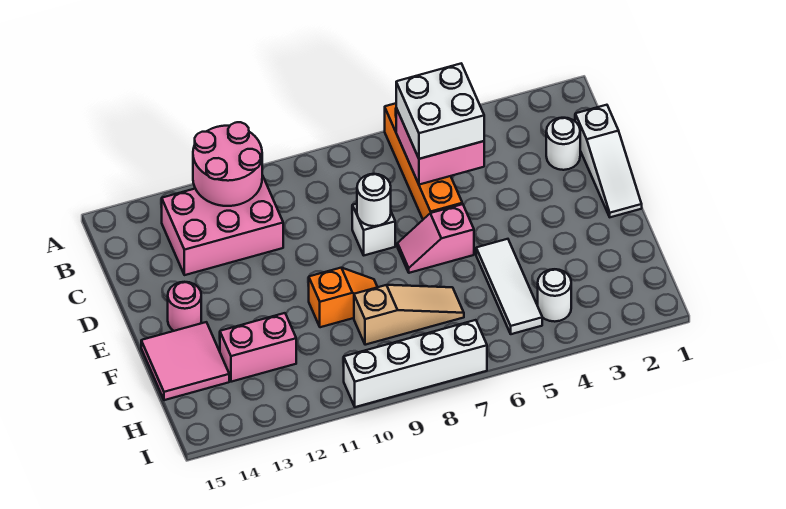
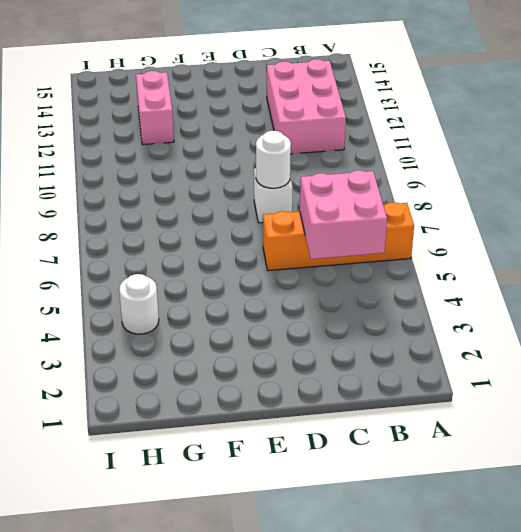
none -> white 1x3 slope [575,105,642,217]
none -> white 1x1 round brick [546,118,580,170]
none -> pink 1x2 slope [398,204,474,273]

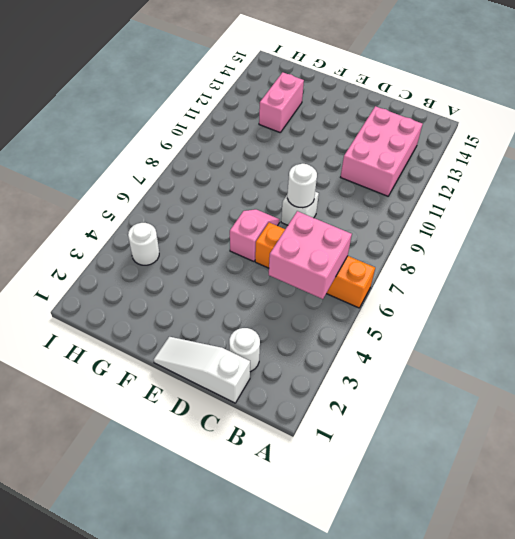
none -> pink 1x1 round brick [168,282,201,331]
none -> white 1x3 tile [476,239,542,334]
none -> orange 1x2 slope [309,268,377,327]

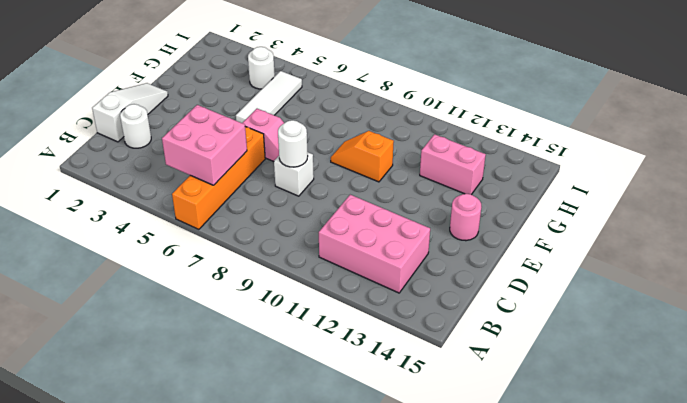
none -> pink 2x2 tile [141,322,229,400]
none -> tan 1x3 slope [354,285,464,345]
none -> white 1x4 brick [344,320,487,407]

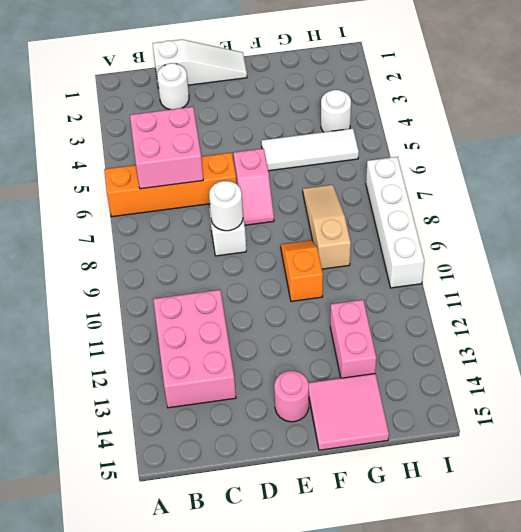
none -> pink 2x2 round brick [193,122,262,206]
none -> white 2x2 brick [396,64,484,159]

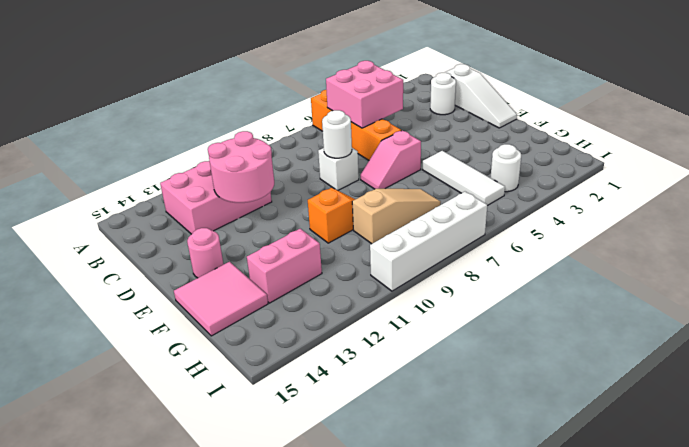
pink 2x2 round brick [208,131,274,203] -> pink 2x2 round brick moved to [193,122,262,206]
none -> white 2x2 brick [396,64,484,159]

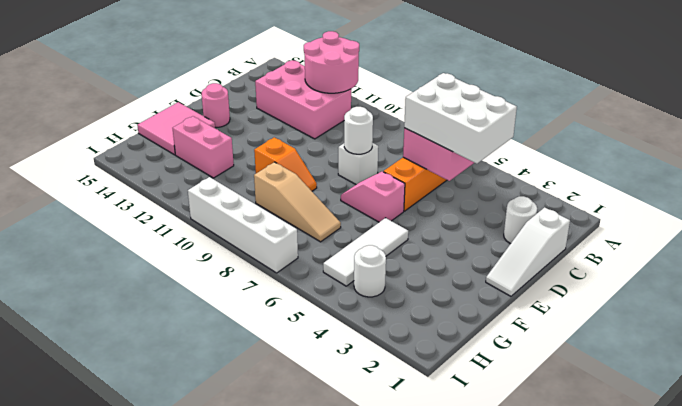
white 2x3 brick [404,73,517,164] -> white 2x2 brick [396,64,484,159]

